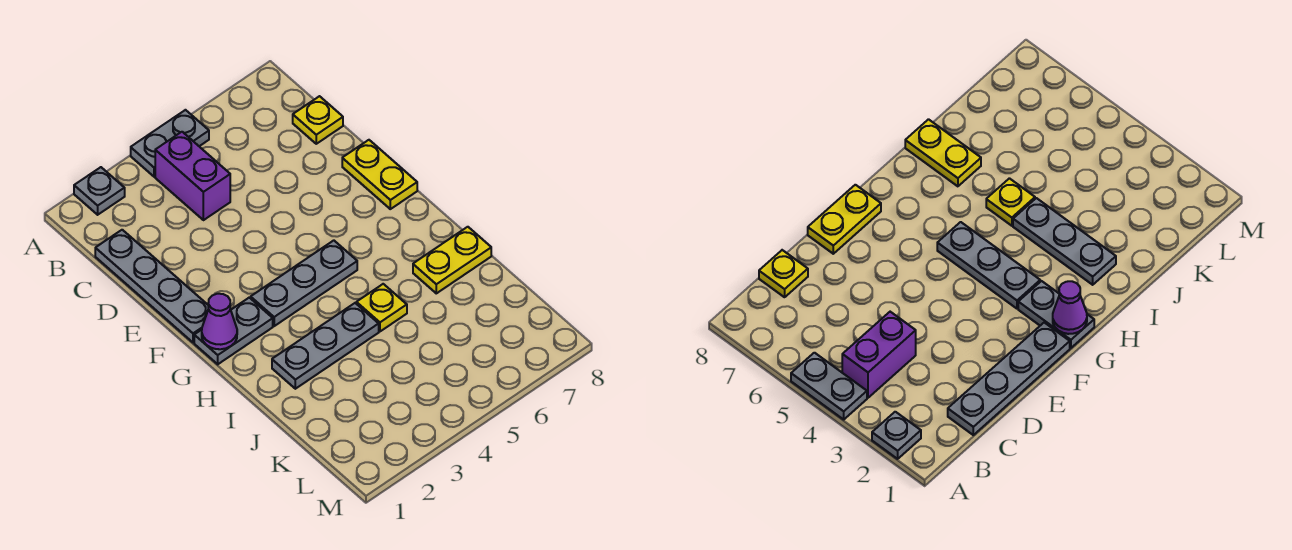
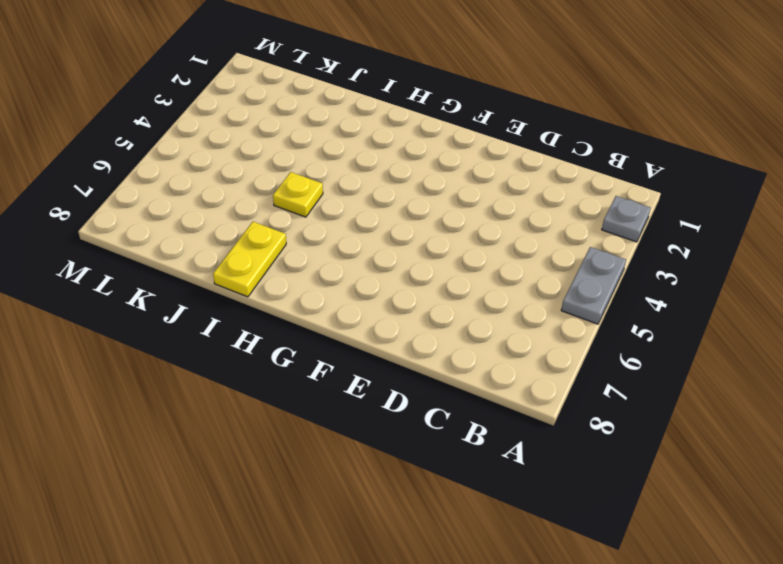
none -> purple 1x2 brick [155,132,230,220]
none -> grey 1x4 plate [95,230,208,343]
none -> yellow 1x1 plate [293,96,343,144]

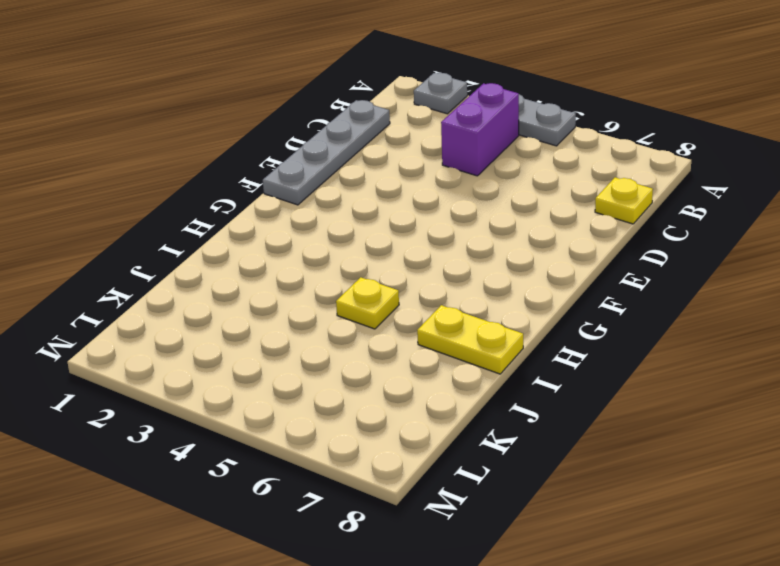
none -> yellow 1x2 plate [342,140,417,209]
none -> grey 1x2 plate [194,298,273,364]
none -> grey 1x3 plate [251,240,357,326]

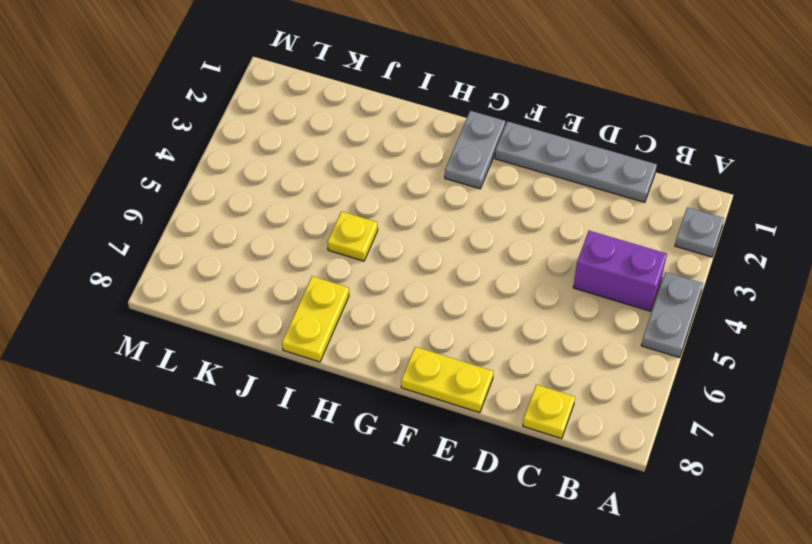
none -> grey 1x3 plate [251,240,357,326]
none -> grey 1x3 plate [272,303,379,389]
none -> purple 1x1 cone [202,294,237,349]

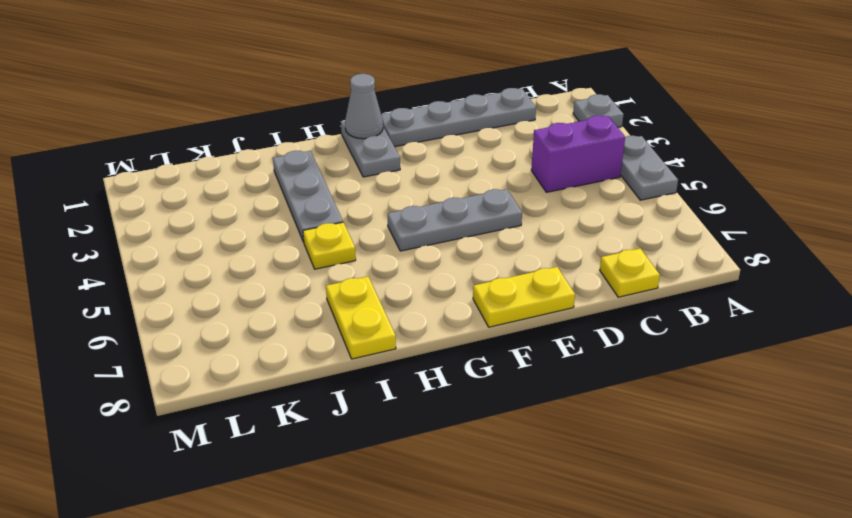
grey 1x3 plate [388,189,522,251] -> grey 1x3 plate turned to [251,240,357,326]
grey 1x1 cone [345,74,383,139] -> purple 1x1 cone [202,294,237,349]

